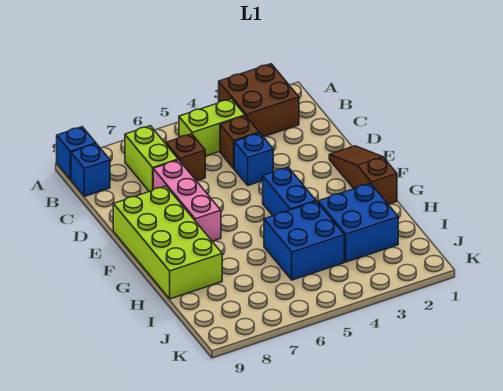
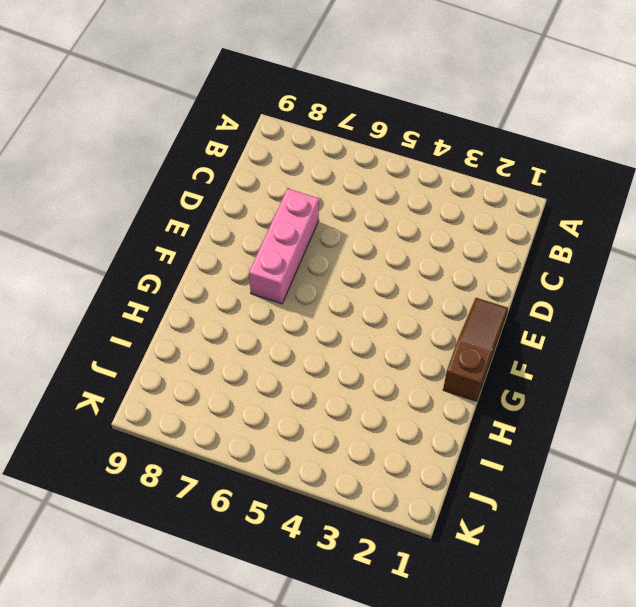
none -> brown 2x2 brick [219,64,299,137]
none -> blue 1x1 brick [57,127,96,179]
none -> lime 1x2 brick [179,99,245,156]

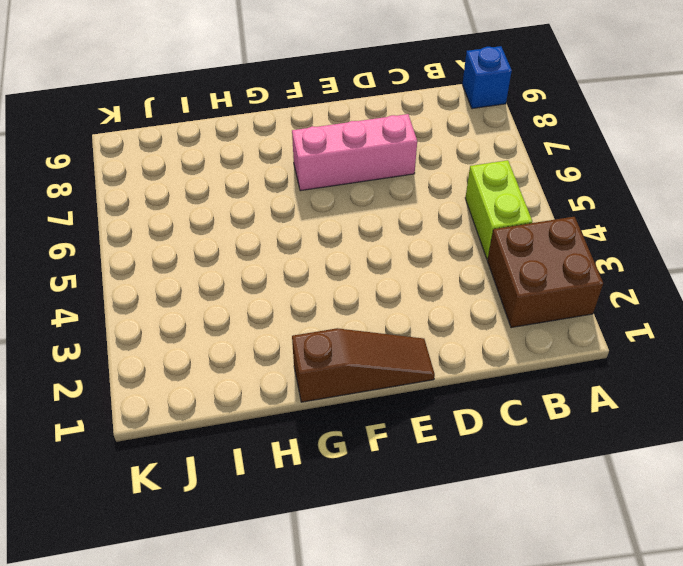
none -> lime 1x2 brick [125,126,178,192]
none -> blue 1x1 brick [71,144,110,196]
none -> brown 1x1 brick [220,116,259,168]

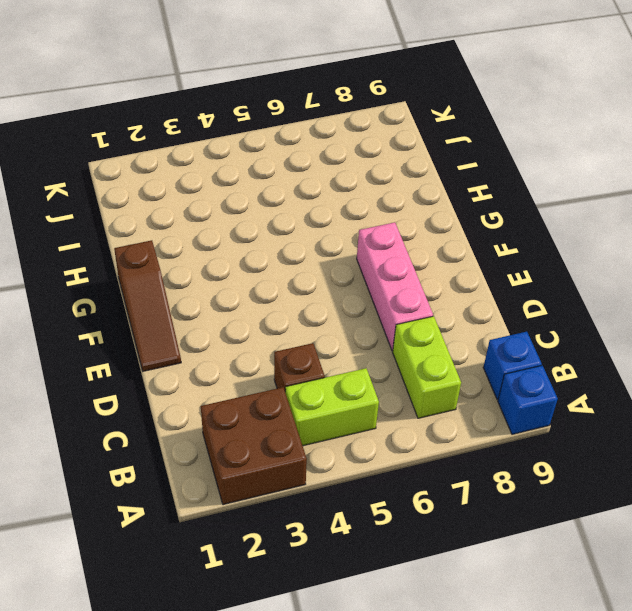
none -> brown 1x1 brick [166,134,205,181]
none -> blue 1x1 brick [234,133,273,185]
none -> lime 2x4 brick [113,186,222,299]

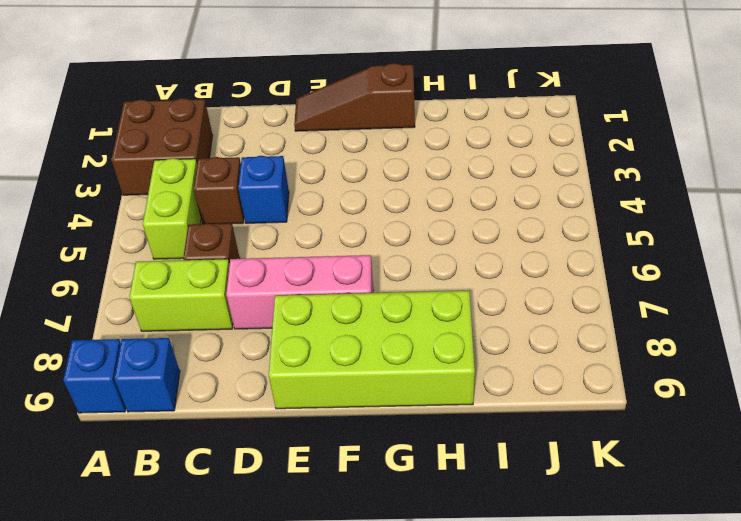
none -> blue 1x2 brick [263,167,316,216]
none -> blue 2x2 brick [318,183,398,262]
none -> blue 2x2 brick [264,201,344,280]

